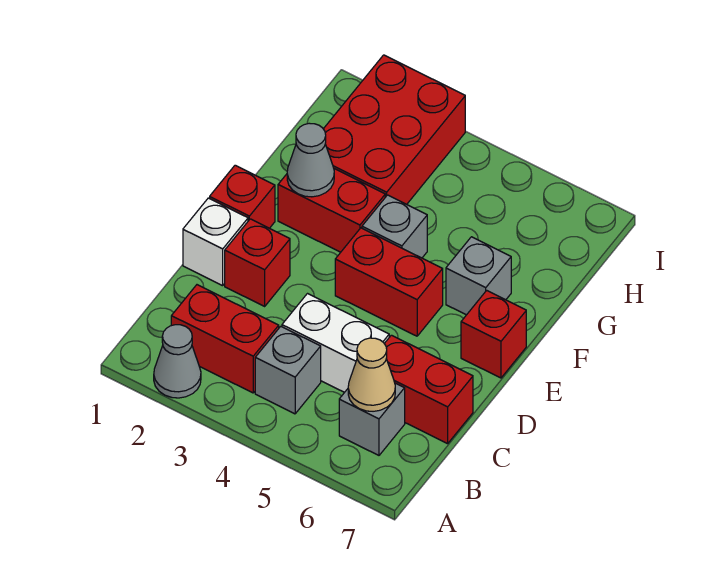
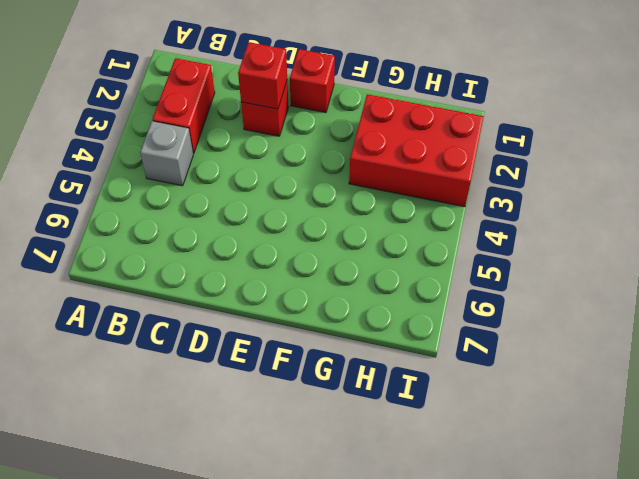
red 1x1 brick [238,42,287,109] -> red 1x1 brick moved to [461,291,526,378]
none -> grey 1x1 cone [154,325,201,398]
none -> grey 1x1 brick [339,383,405,455]
none -> white 1x2 brick [282,294,389,392]

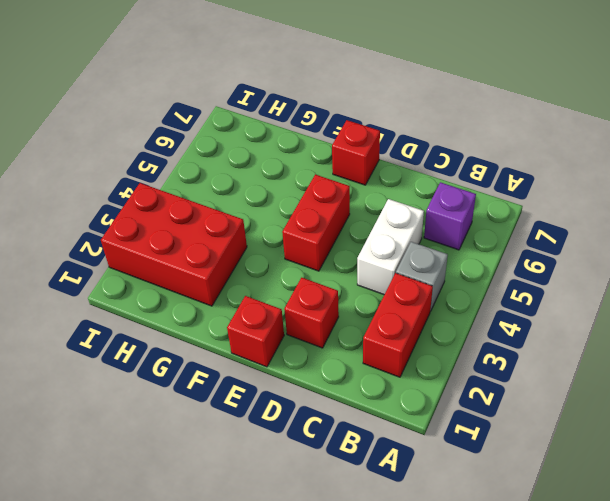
purple 1x1 brick [424,182,476,250] -> grey 1x1 brick [339,383,405,455]
none -> grey 1x1 cone [154,325,201,398]
none -> red 1x2 brick [384,335,473,444]
none -> white 1x1 brick [183,198,248,286]

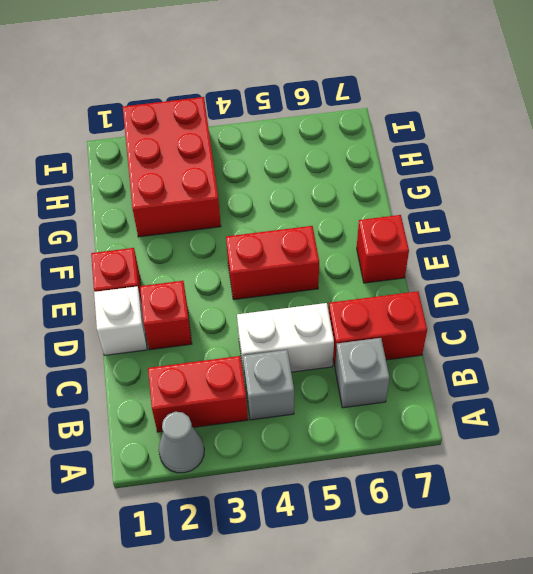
none -> red 1x2 brick [278,169,385,252]
none -> grey 1x1 brick [362,195,427,258]
none -> grey 1x1 brick [446,237,511,315]

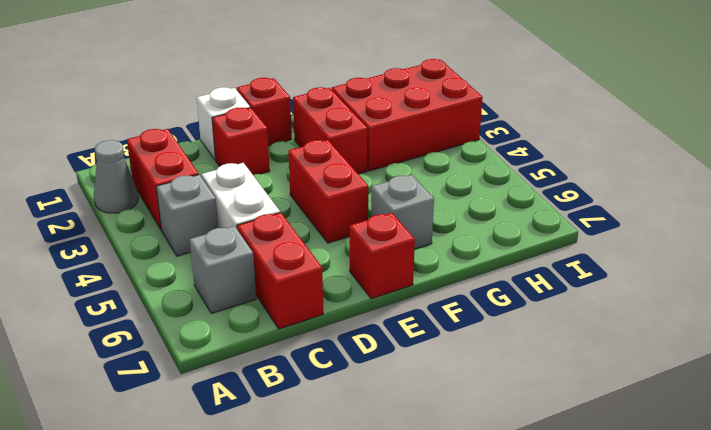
none -> grey 1x1 brick [362,195,427,258]
none -> tan 1x1 cone [348,338,395,411]
none -> grey 1x1 cone [287,123,334,197]

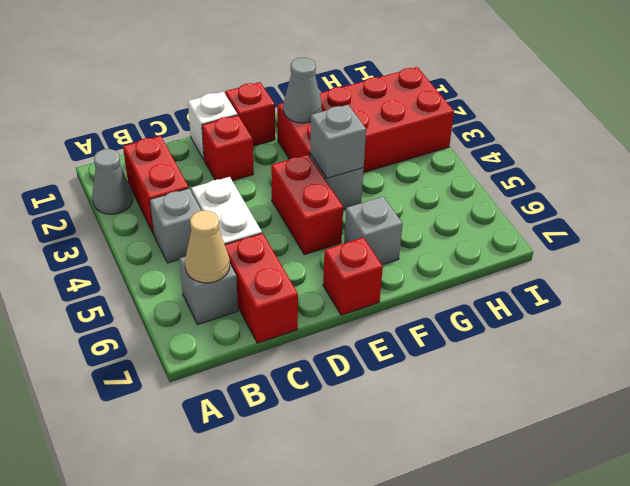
grey 1x1 brick [310,105,366,178] -> none

